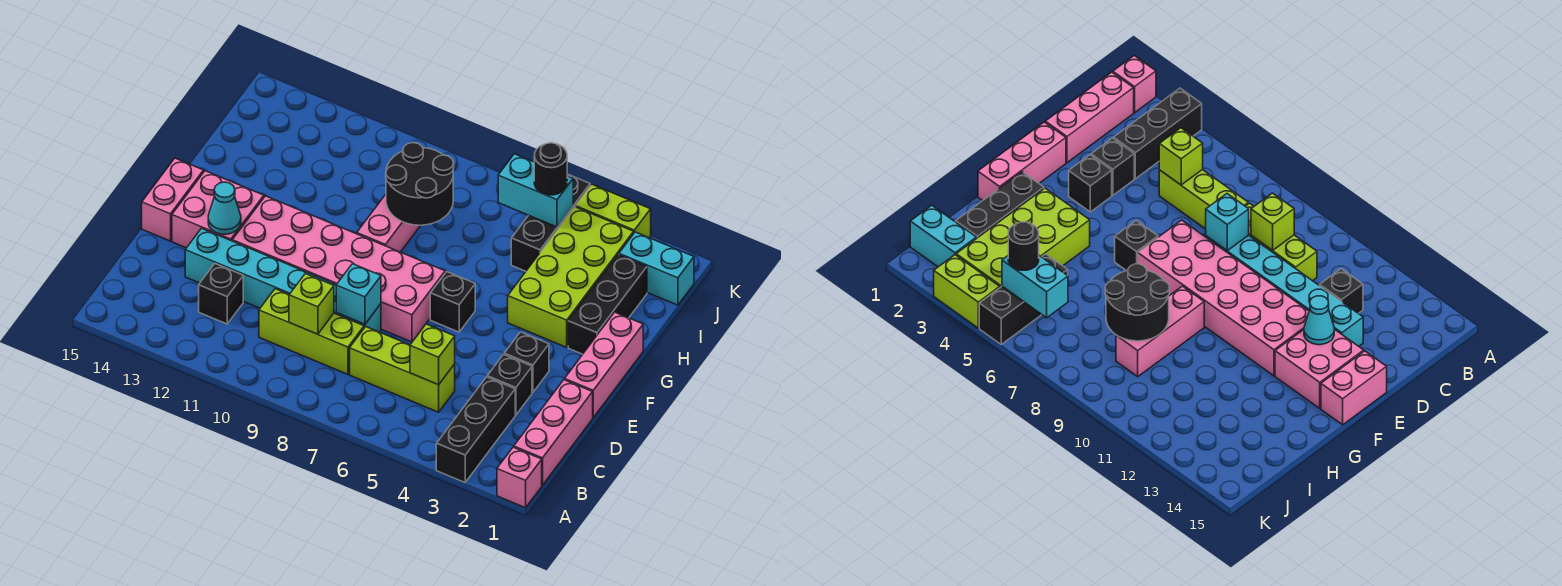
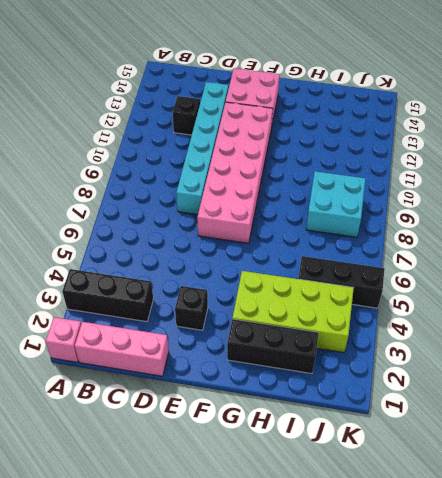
cyan 2x2 brick [306,171,366,237] -> pink 1x3 brick [357,194,421,252]
none -> lime 1x3 brick [350,327,455,412]
none -> lime 1x3 brick [259,289,364,374]
none -> black 1x1 brick [487,355,532,415]

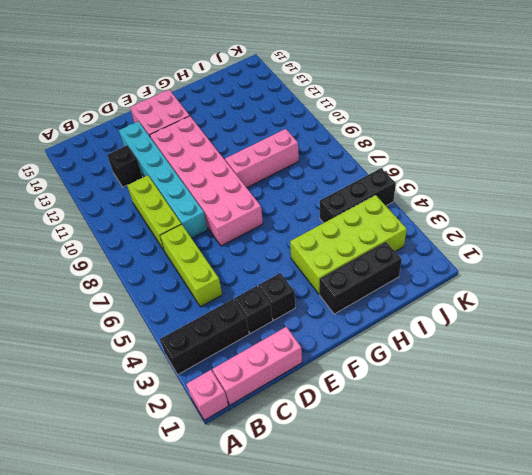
none -> pink 1x3 brick [565,312,643,418]
none -> pink 1x2 brick [142,158,204,241]
none -> black 1x1 brick [430,272,475,332]

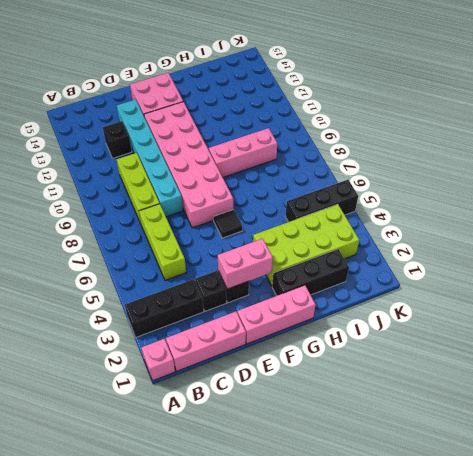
pink 1x2 brick [218,239,273,289] -> pink 1x2 brick moved to [142,158,204,241]
black 1x1 tile [214,209,242,238] -> black 1x1 brick [430,272,475,332]
none -> cyan 1x2 brick [619,232,694,305]
none -> lime 1x2 brick [576,184,651,238]
none -> lime 1x1 brick [410,324,455,385]

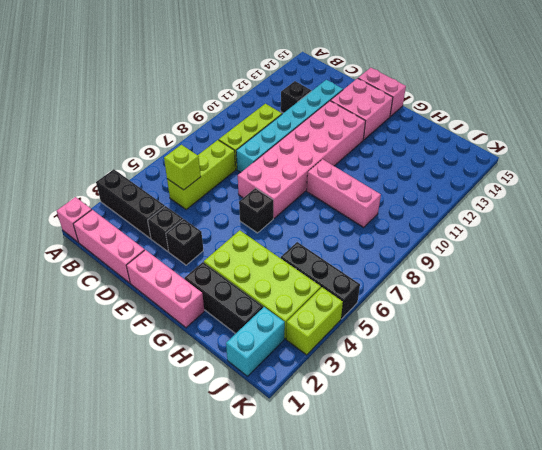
none -> lime 1x1 brick [289,274,334,334]
none -> cyan 1x1 brick [336,264,381,324]
none -> cyan 1x1 cone [208,182,241,234]

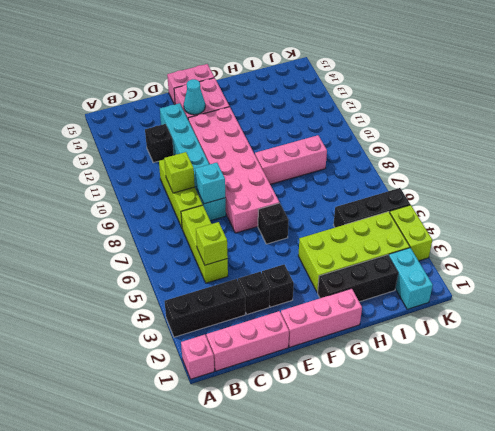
none -> black 2x2 round brick [386,143,454,225]
none -> cyan 1x2 brick [498,154,573,227]
none -> black 1x1 round brick [534,143,567,195]

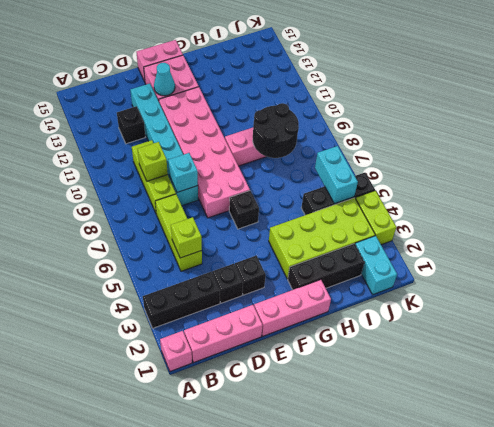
none -> black 1x1 round brick [534,143,567,195]

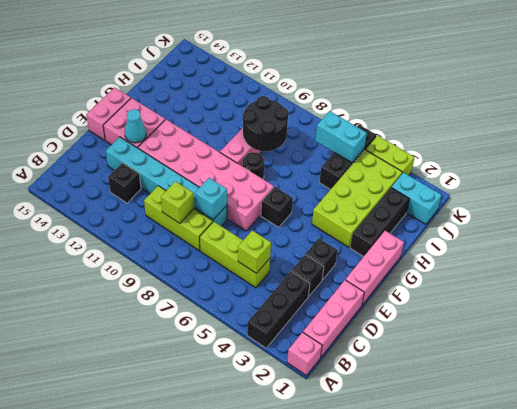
black 1x1 round brick [243,152,265,179] -> black 1x1 round brick moved to [534,143,567,195]

